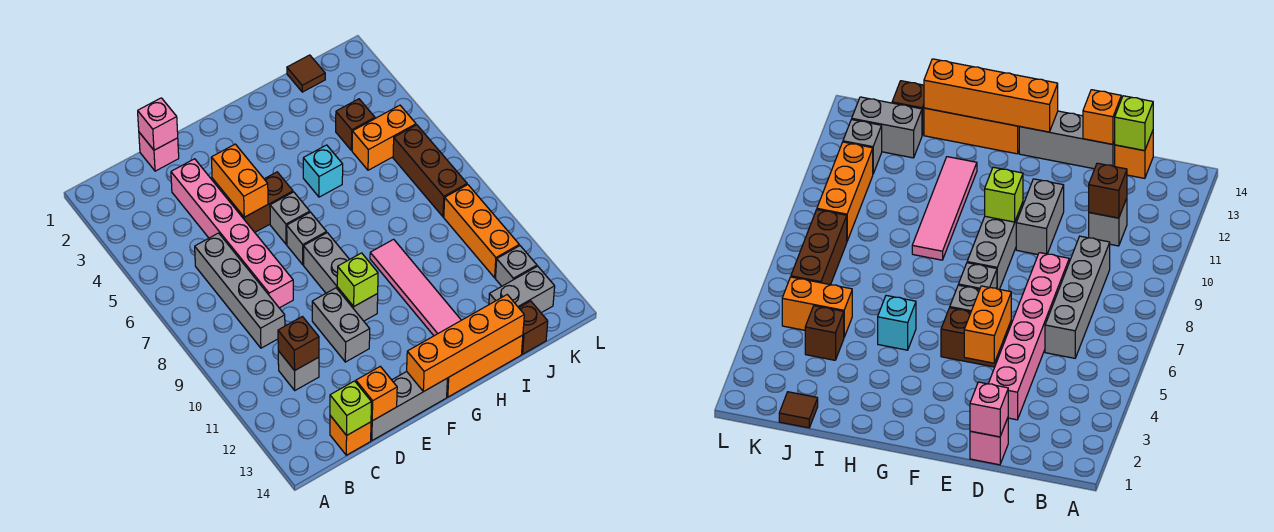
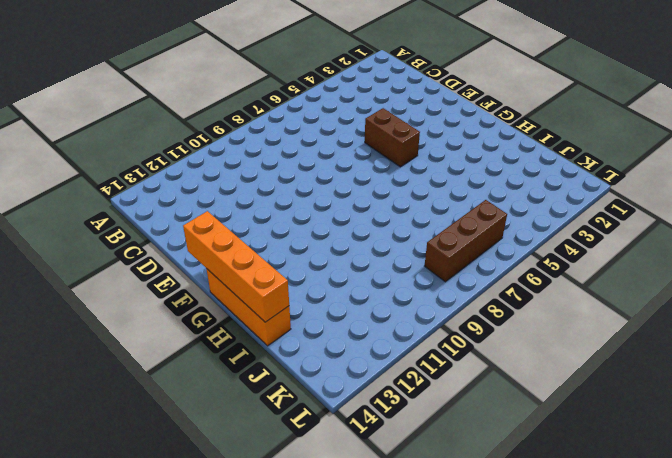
none -> grey 1x4 brick [195,233,285,348]
none -> grey 1x1 brick [278,351,319,390]
none -> orange 1x1 brick [330,416,371,455]

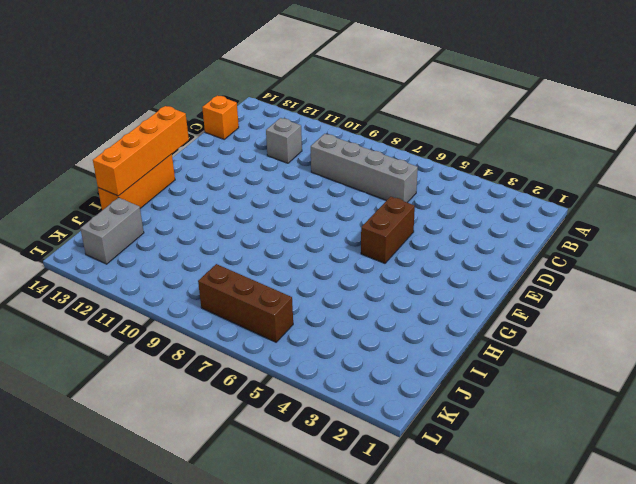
none -> pink 1x1 brick [139,133,179,171]
none -> pink 1x6 brick [171,159,293,308]
none -> grey 1x3 brick [371,372,447,440]

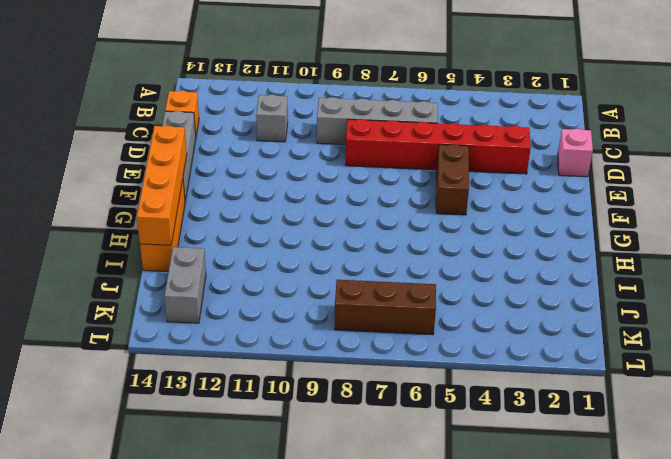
red 1x6 brick [346,119,531,174] -> pink 1x6 brick [171,159,293,308]
none -> grey 1x2 brick [312,288,370,362]
none -> grey 1x1 brick [270,192,310,244]
none -> grey 1x1 brick [287,212,327,265]

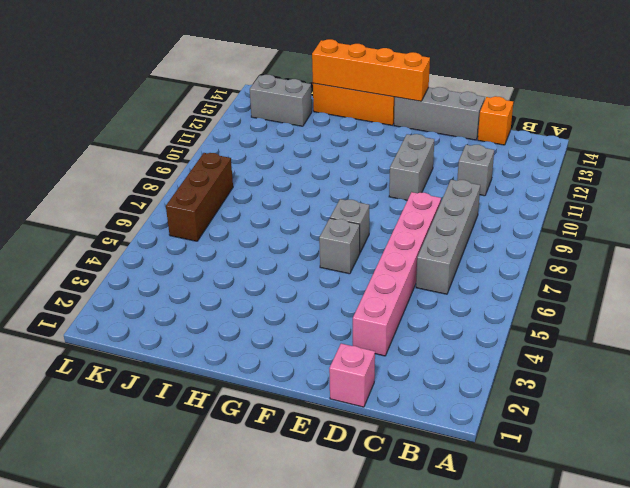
none -> brown 1x2 brick [229,172,293,232]
none -> grey 1x3 brick [304,233,378,321]
none -> cyan 1x1 brick [303,145,343,197]

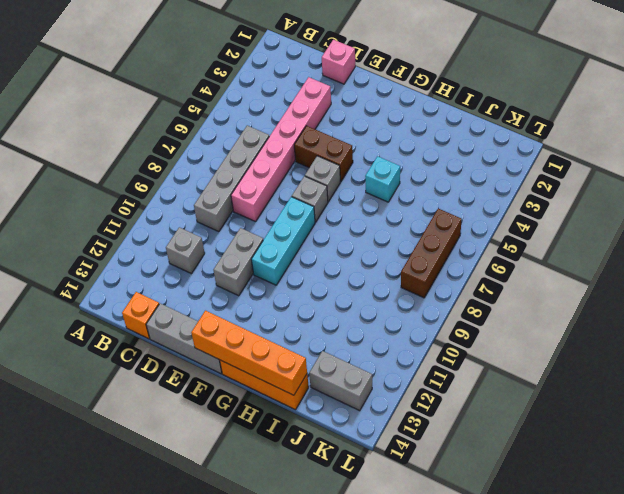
cyan 1x3 brick [251,197,315,285] -> grey 1x3 brick [304,233,378,321]
none -> pink 1x4 tile [370,239,461,336]
none -> brown 1x1 tile [287,55,325,92]
none -> brown 1x1 brick [336,99,375,151]

